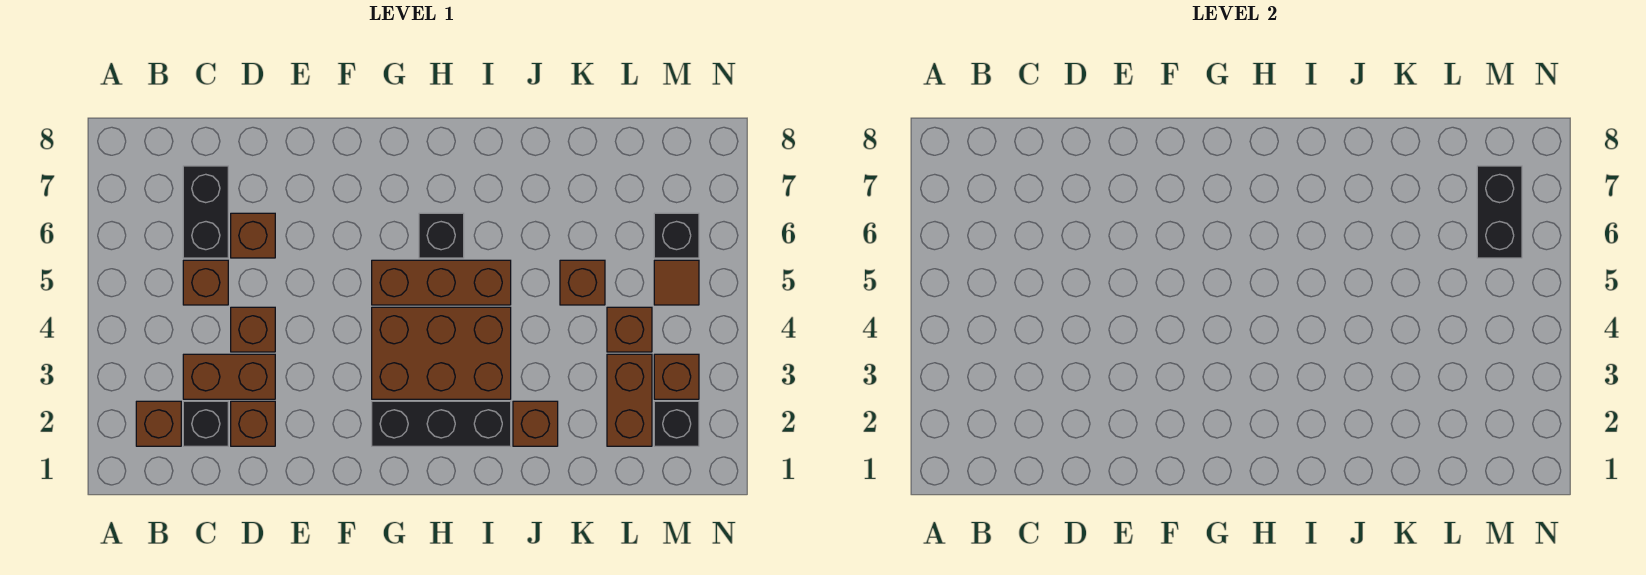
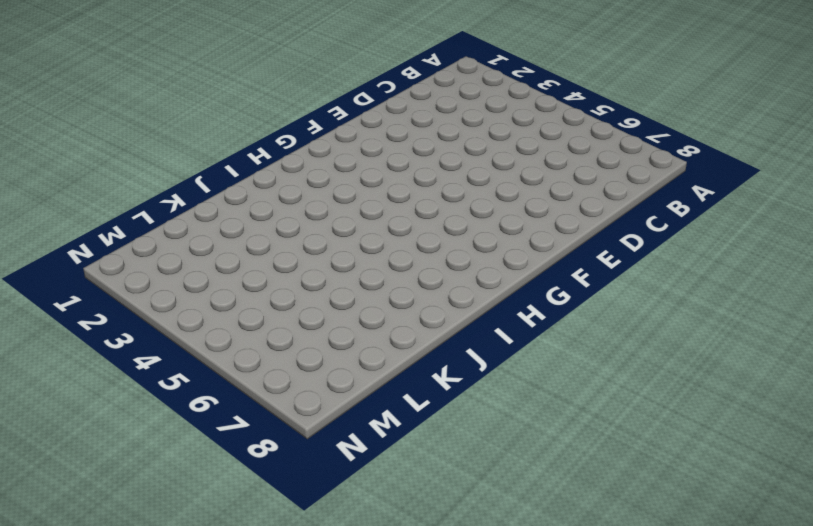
none -> brown 1x1 brick [136,401,181,446]
none -> black 1x1 brick [183,401,228,446]
none -> brown 1x2 brick [183,354,275,399]

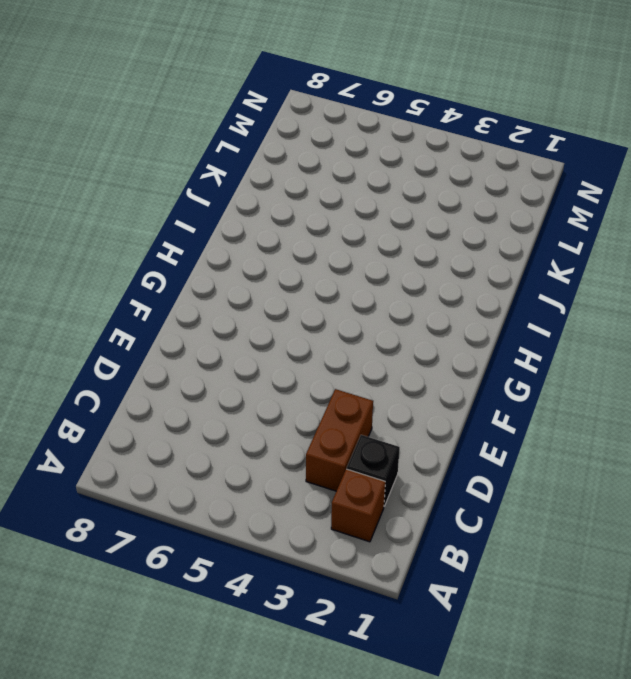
none -> brown 1x1 brick [183,260,228,305]
none -> black 1x2 brick [183,166,228,258]
none -> brown 1x1 brick [231,401,275,446]

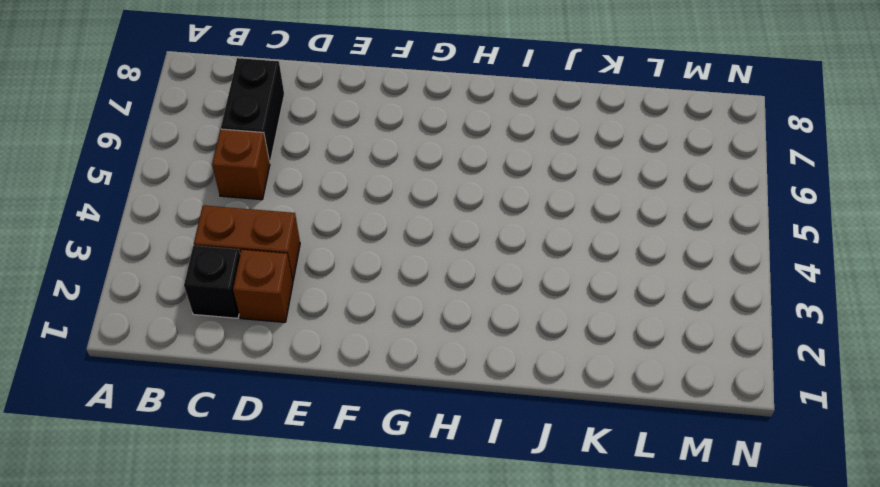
none -> brown 1x1 brick [136,401,181,446]
none -> brown 1x1 brick [231,307,275,352]
none -> brown 1x1 brick [231,213,275,258]

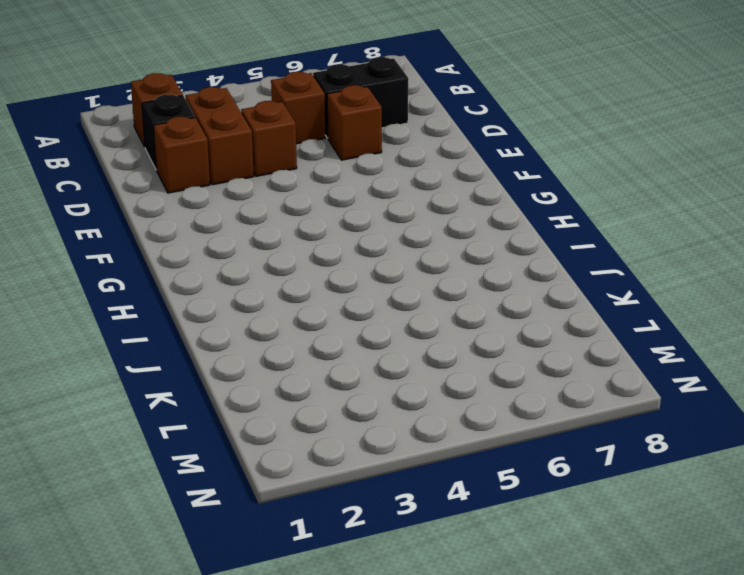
none -> black 1x3 brick [372,401,511,446]
none -> brown 2x3 brick [372,307,511,399]
none -> brown 1x3 brick [372,260,511,305]

